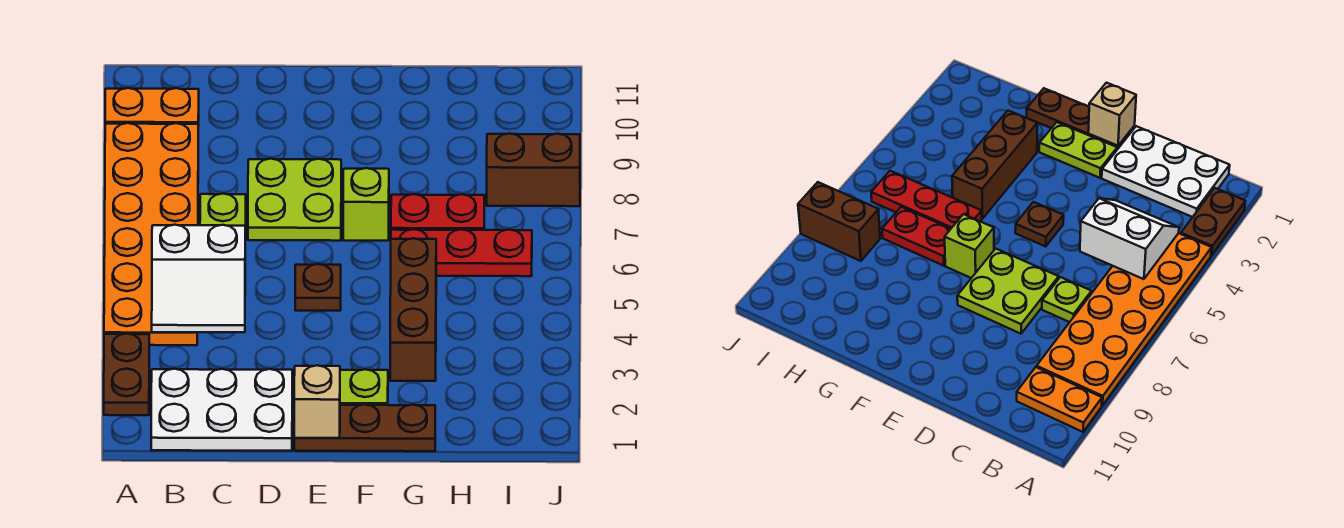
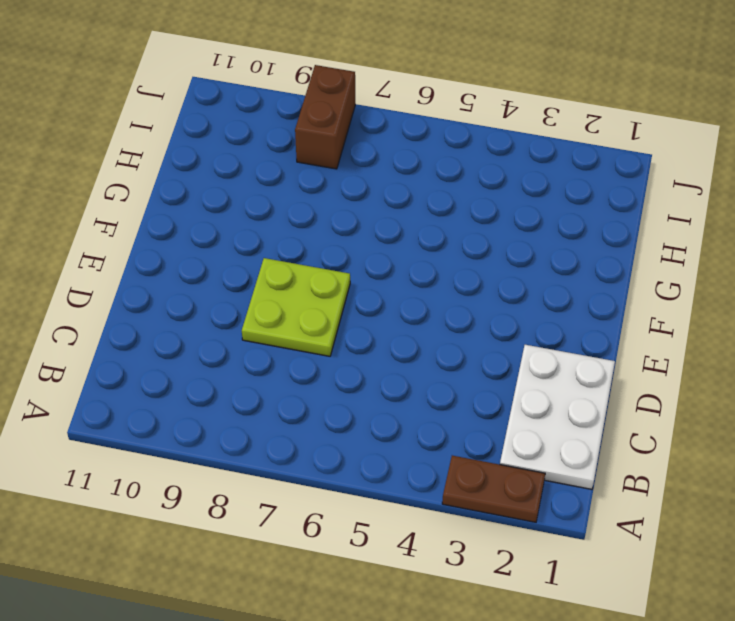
none -> orange 2x6 plate [104,123,198,345]
none -> orange 1x2 plate [105,88,199,126]
none -> lime 1x1 plate [200,194,246,240]

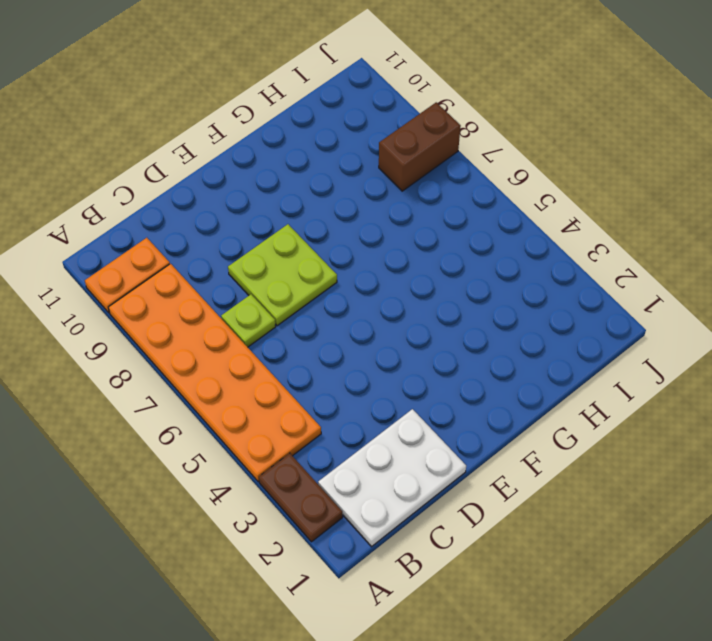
none -> brown 1x3 plate [294,404,435,451]
none -> lime 1x2 plate [340,369,388,405]
none -> brown 1x1 plate [295,264,341,311]

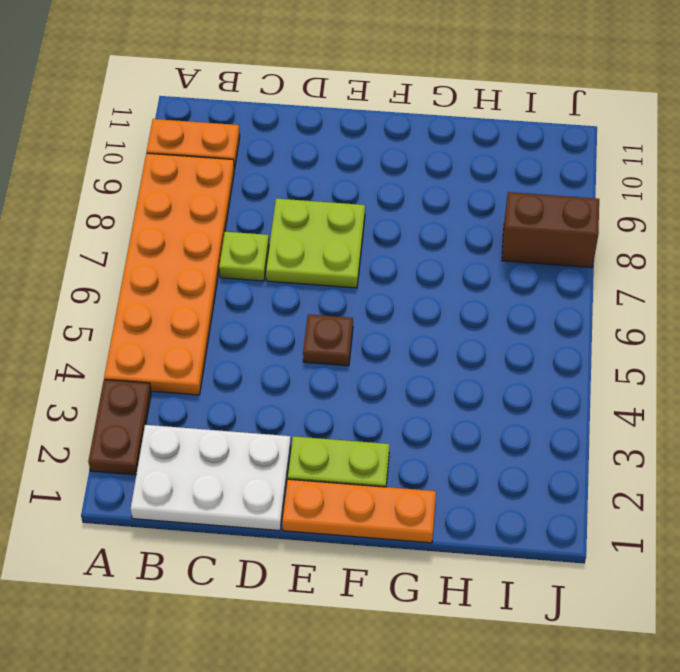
orange 1x3 plate [282,479,436,543] -> brown 1x3 plate [294,404,435,451]
none -> lime 1x1 brick [343,168,389,241]
none -> brown 1x3 brick [390,238,436,381]
none -> red 1x3 plate [391,229,532,276]

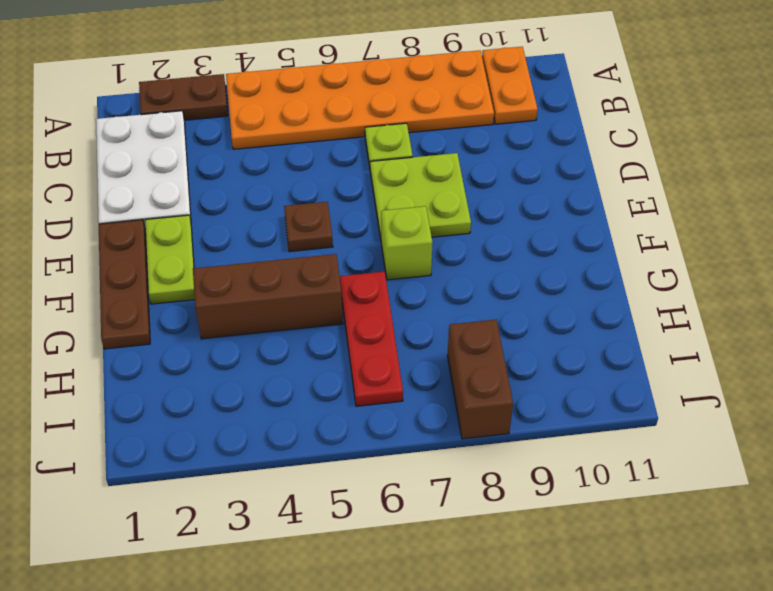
none -> red 1x2 plate [391,194,484,230]
none -> white 2x2 slope [152,225,245,332]
none -> tan 1x1 brick [294,365,340,438]

